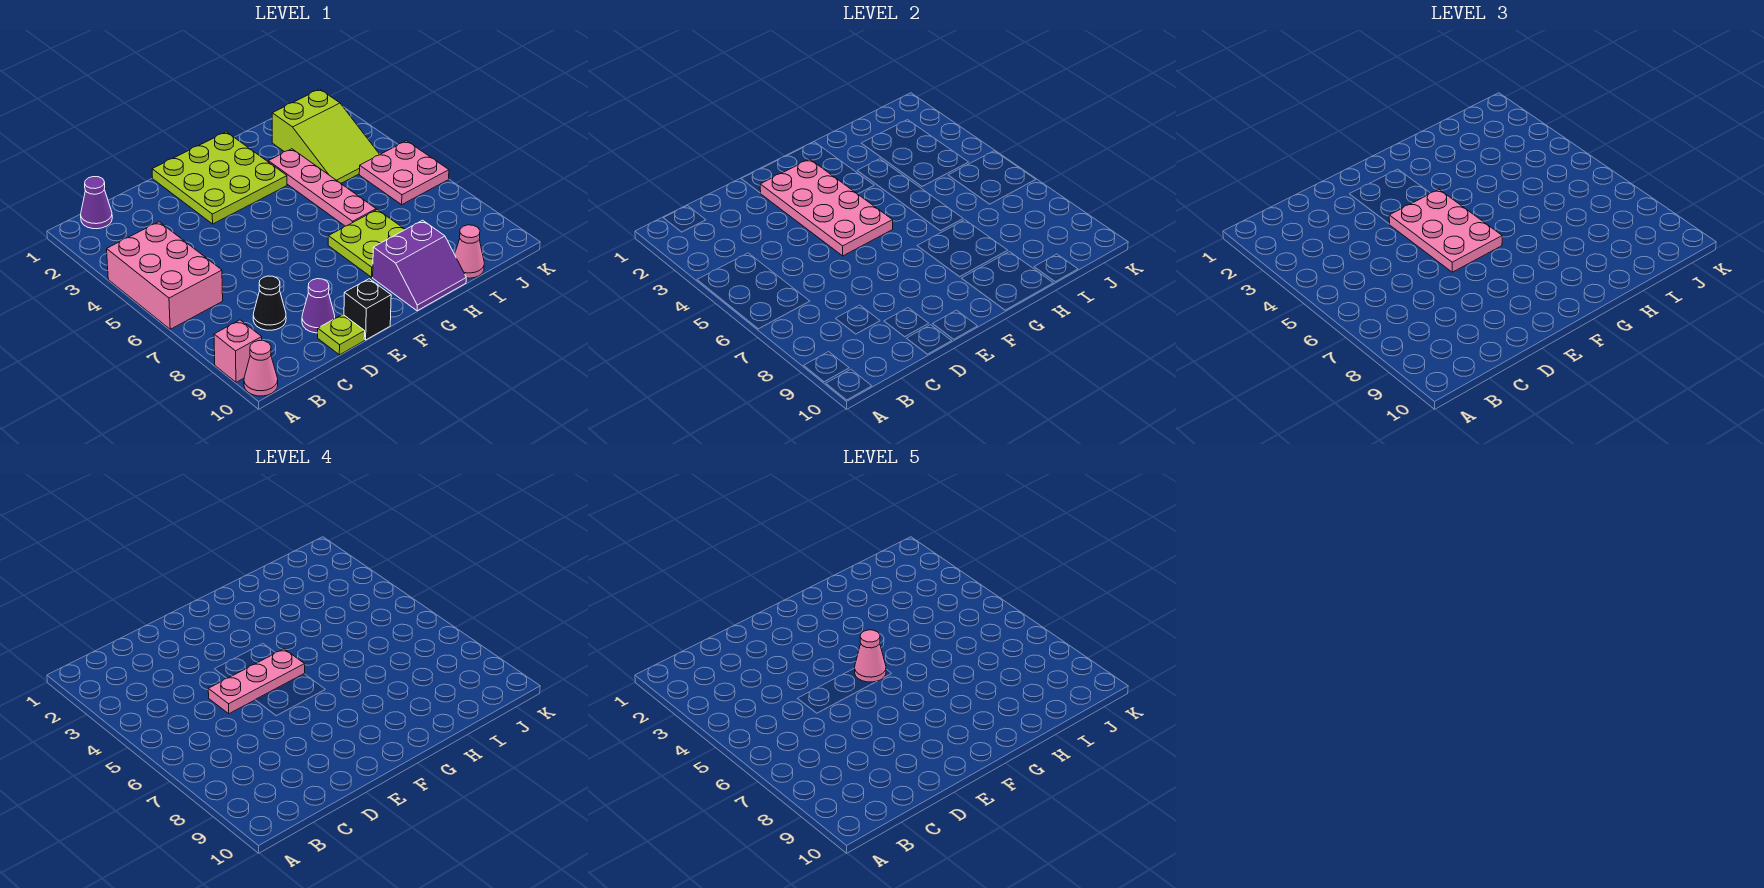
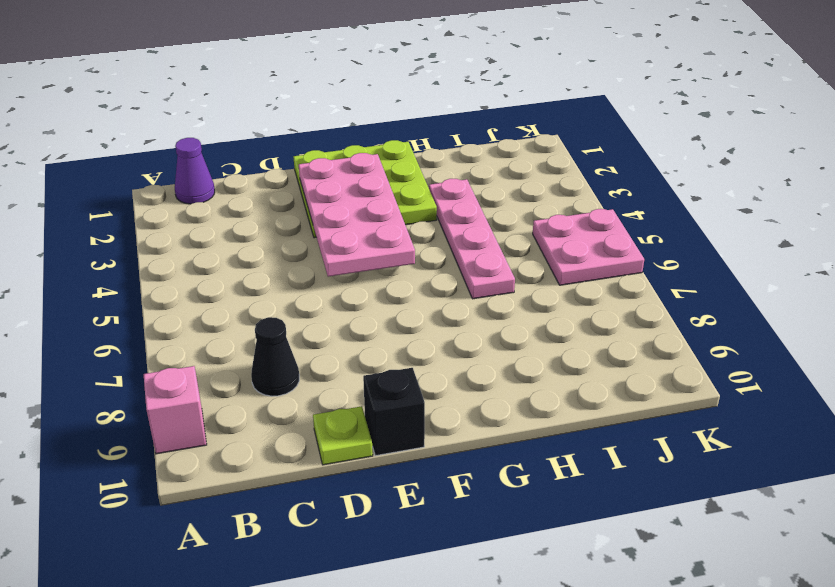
none -> pink 2x3 brick [107,222,223,329]
none -> pink 1x1 cone [244,341,278,396]
none -> purple 1x1 cone [302,279,335,333]

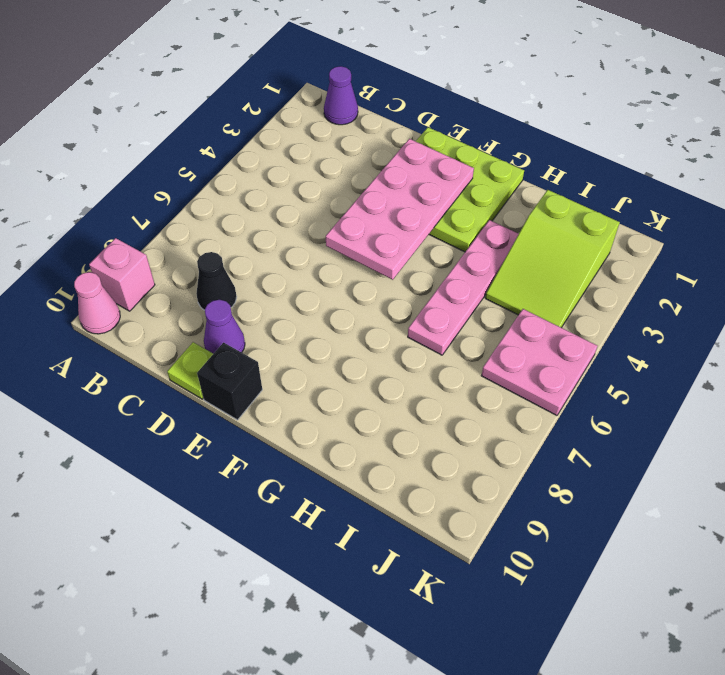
none -> pink 2x3 brick [107,222,223,329]
none -> lime 2x2 plate [328,210,405,277]
none -> purple 2x2 slope [373,220,466,311]

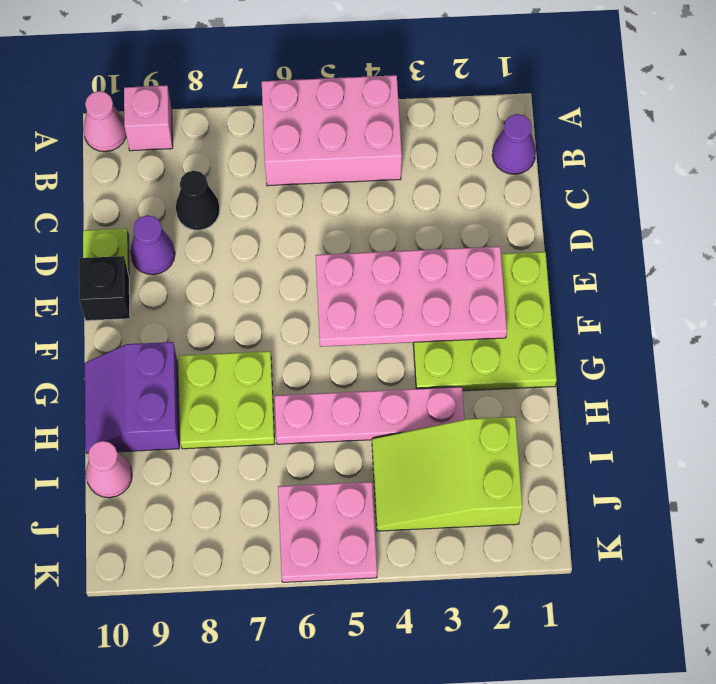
none -> pink 2x3 plate [1389,190,1502,272]
none -> pink 1x3 plate [208,649,305,714]
none -> pink 1x1 cone [855,630,886,682]

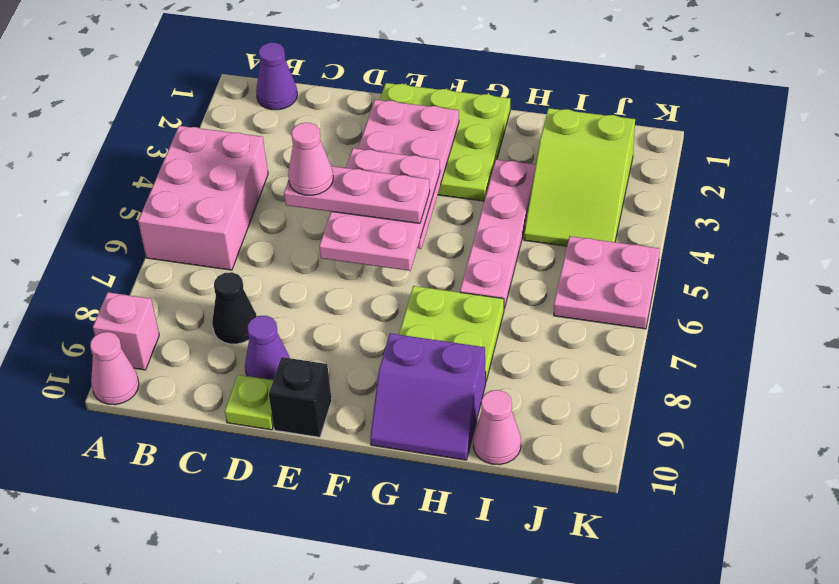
pink 1x1 cone [288,123,333,195] -> pink 1x1 cone moved to [855,630,886,682]

